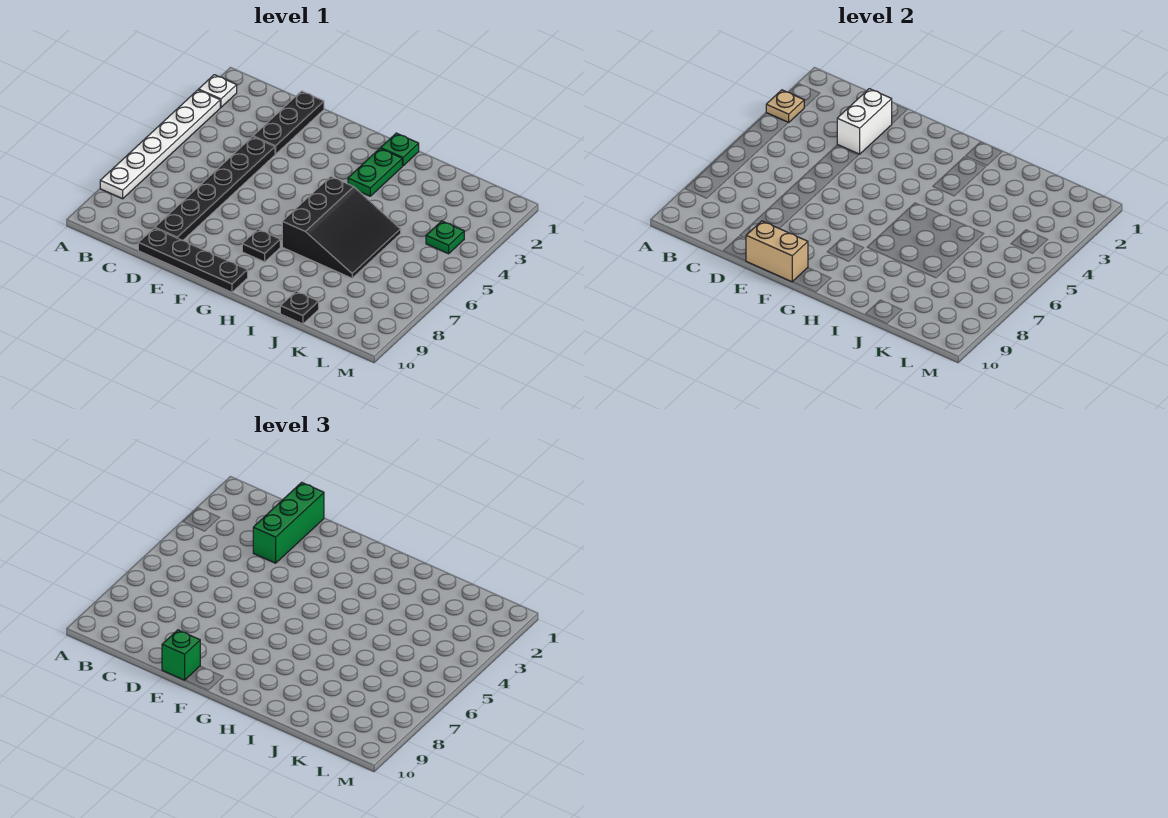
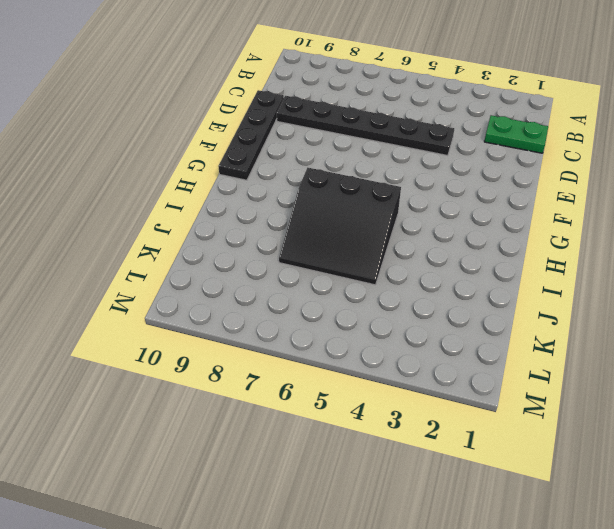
green 1x2 plate [484,115,548,153] -> green 1x2 plate moved to [348,148,402,196]
none -> white 1x1 plate [199,75,237,107]
none -> white 1x6 plate [100,90,220,199]
none -> black 1x3 plate [253,91,324,154]

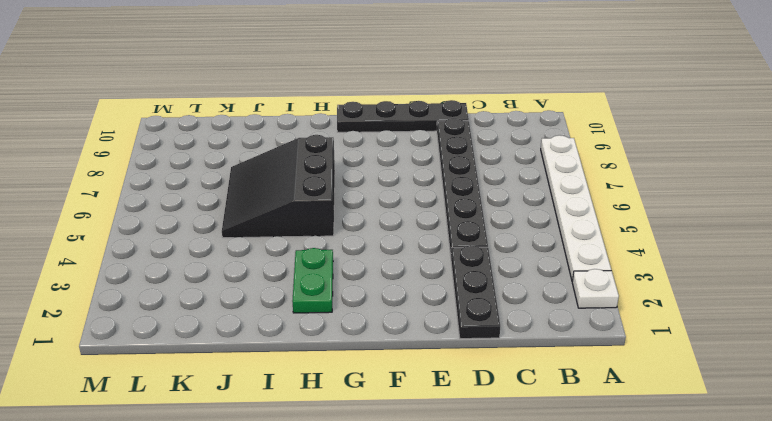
none -> black 1x1 plate [242,229,280,262]
none -> green 1x1 plate [381,133,419,166]
none -> black 1x1 plate [280,291,319,324]

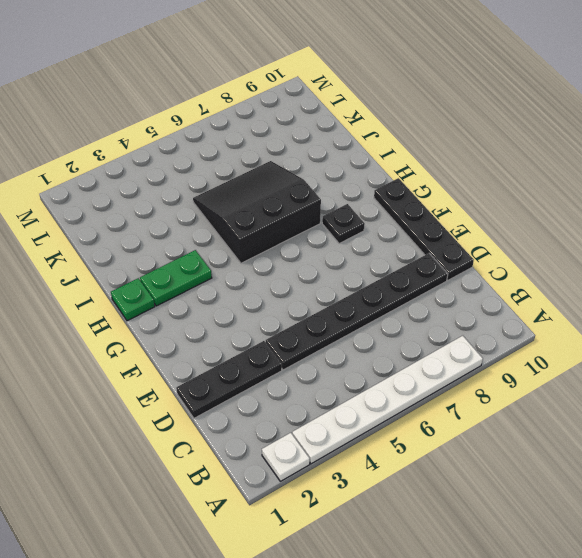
none -> black 1x1 plate [280,291,319,324]
none -> green 1x1 plate [426,221,464,254]
none -> tan 1x1 plate [766,90,804,123]

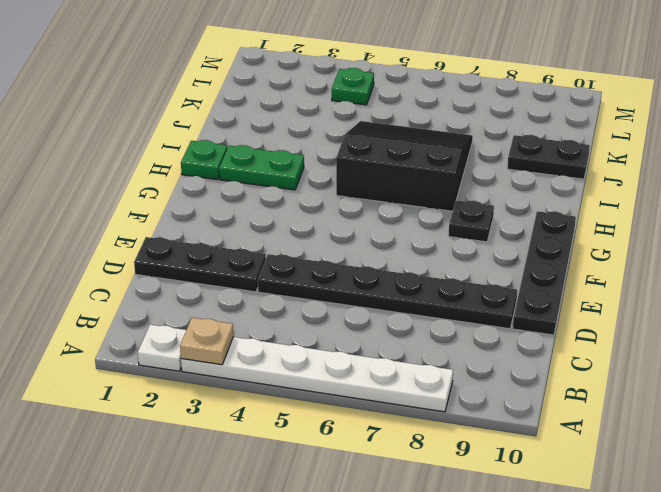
black 1x2 plate [507,135,590,179] -> black 1x1 plate [280,291,319,324]
none -> white 1x2 brick [837,89,892,154]
none -> tan 1x2 brick [746,221,808,282]
none -> green 1x3 brick [253,482,324,563]

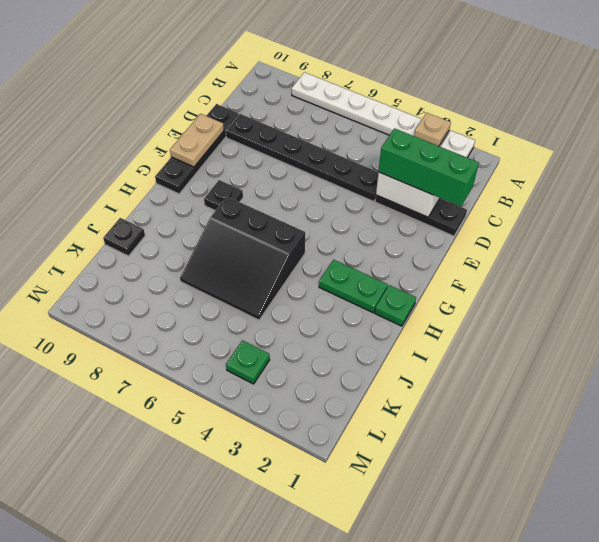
tan 1x2 plate [170,114,224,167] -> tan 1x2 brick [746,221,808,282]
none -> green 1x1 brick [162,630,200,680]

